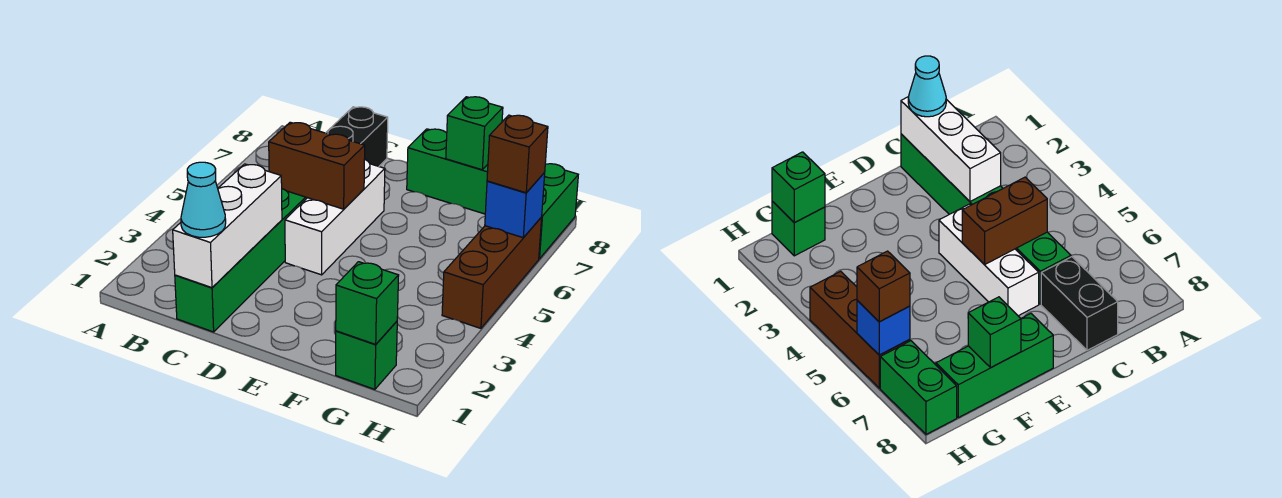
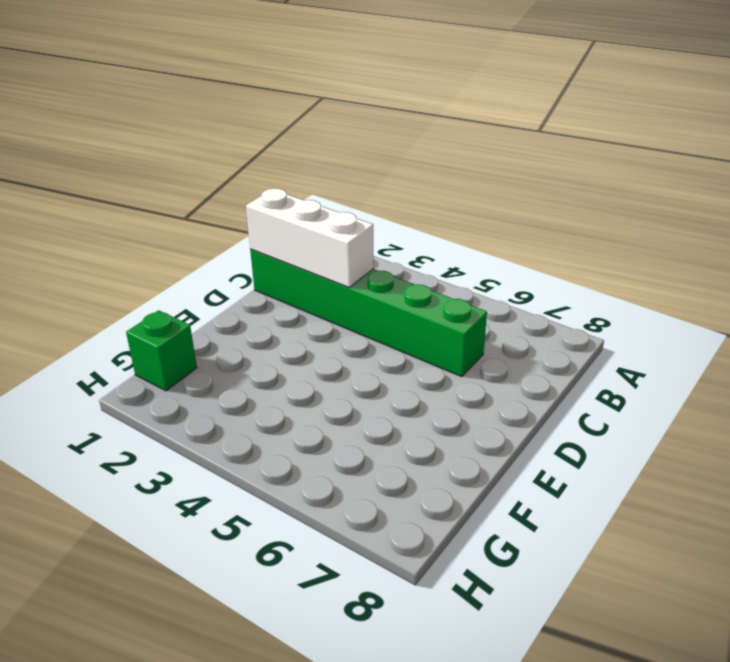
none -> black 1x2 brick [326,107,388,166]
none -> white 1x3 brick [285,159,385,275]
none -> green 1x3 brick [407,129,488,214]

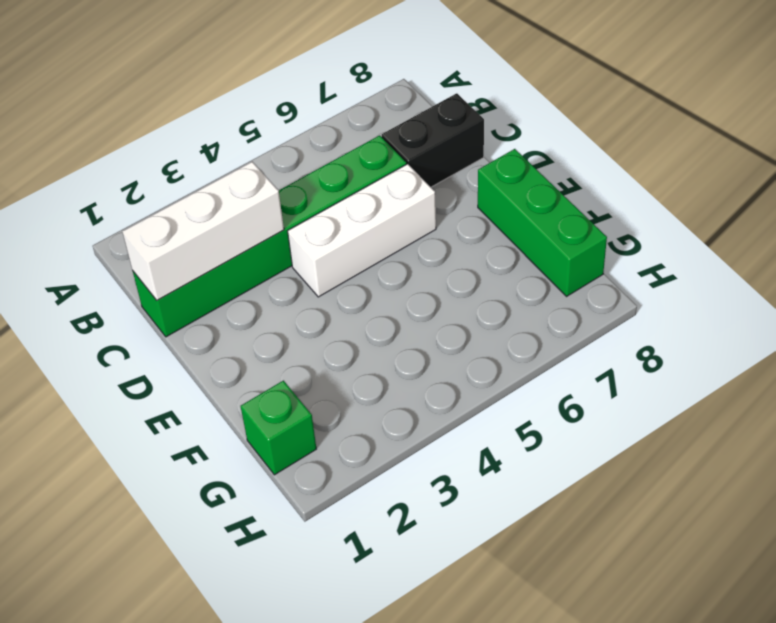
none -> brown 1x3 brick [442,217,542,328]
none -> green 1x2 brick [539,164,578,259]
none -> brown 1x2 brick [269,122,365,209]

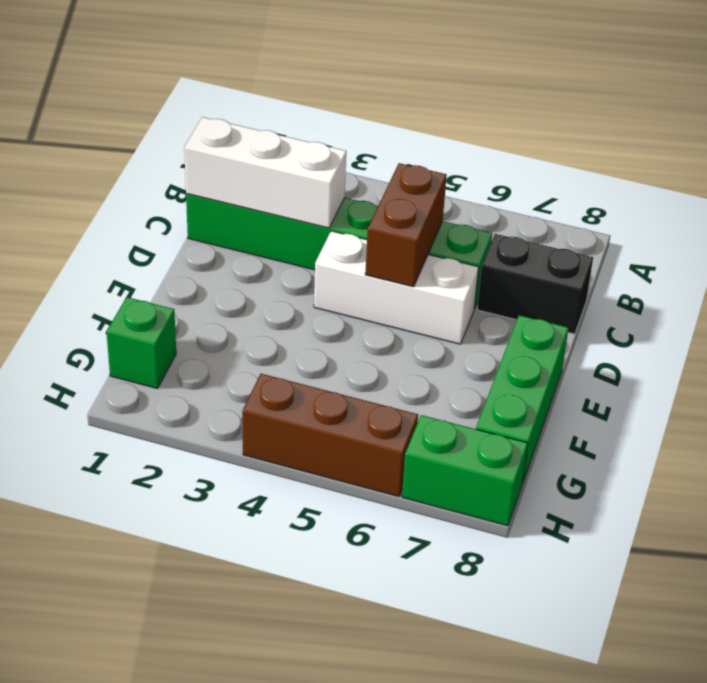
none -> green 1x1 brick [446,97,503,170]
none -> green 1x1 brick [336,262,399,344]
none -> blue 1x1 brick [485,173,545,238]

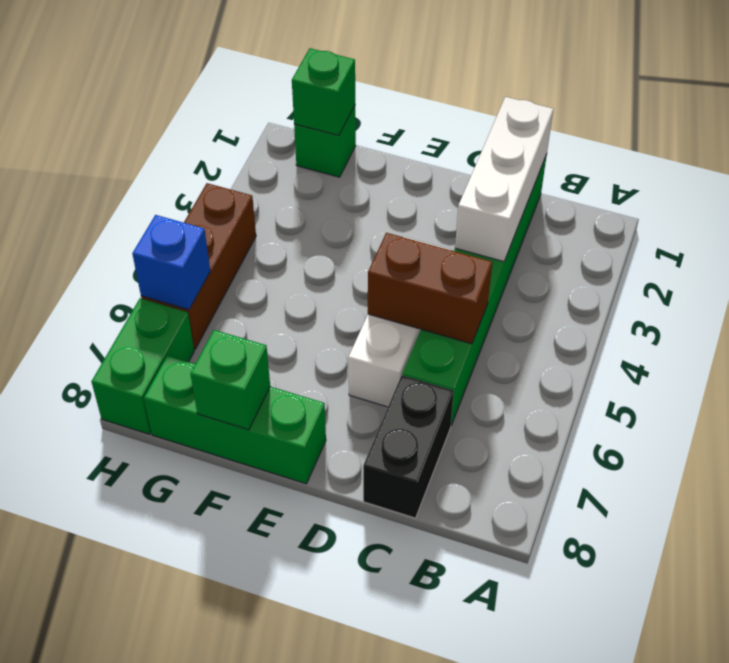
none -> cyan 1x1 cone [181,162,226,237]
none -> brown 1x1 brick [487,115,548,193]

